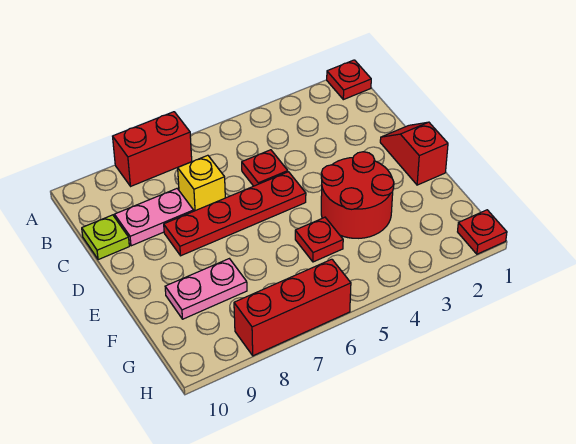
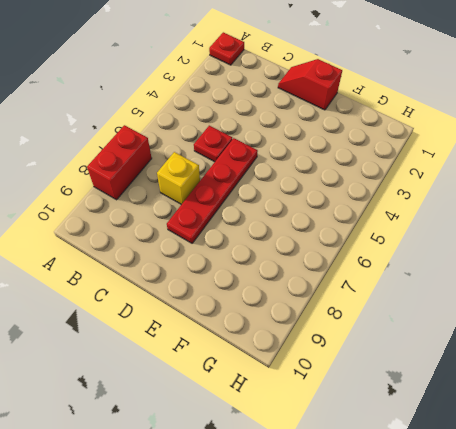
none -> pink 1x2 plate [115,189,194,246]
none -> lime 1x1 plate [82,215,129,260]
none -> red 2x2 round brick [321,152,394,238]

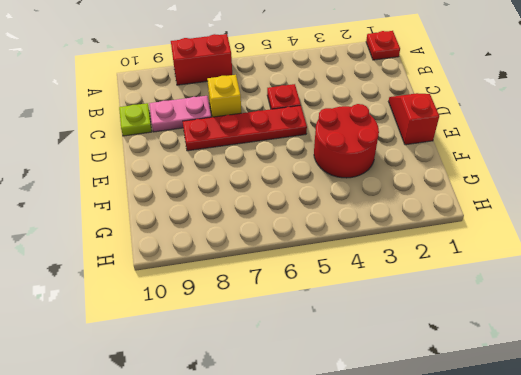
none -> red 1x1 plate [295,217,343,262]
none -> pink 1x2 plate [165,259,247,319]
none -> red 1x1 plate [458,210,507,254]

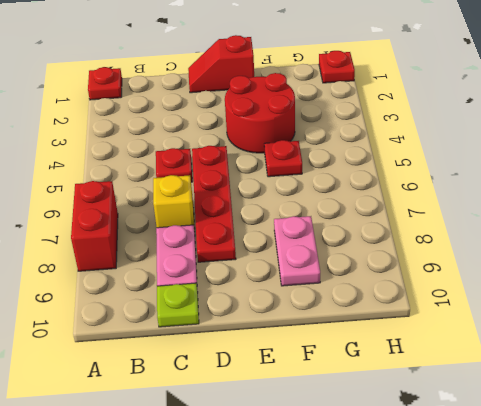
none -> red 1x3 brick [234,259,351,356]

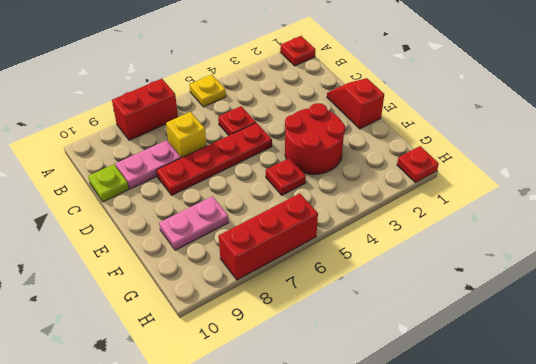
yellow 1x1 plate [189,75,226,107] -> none

